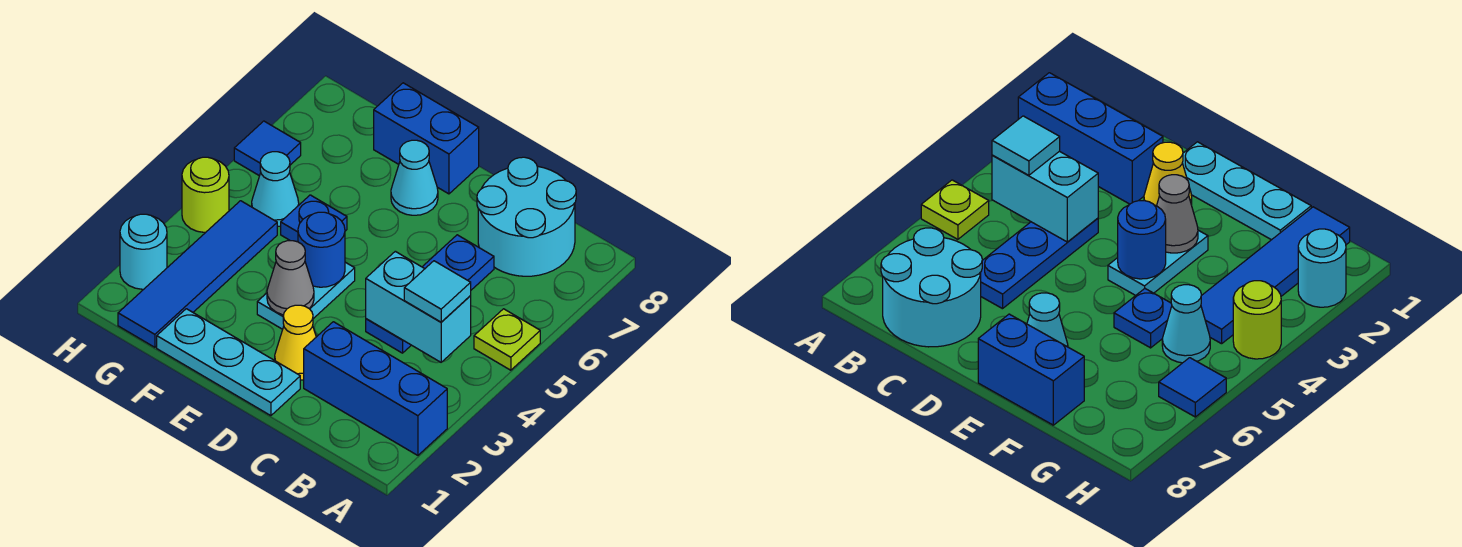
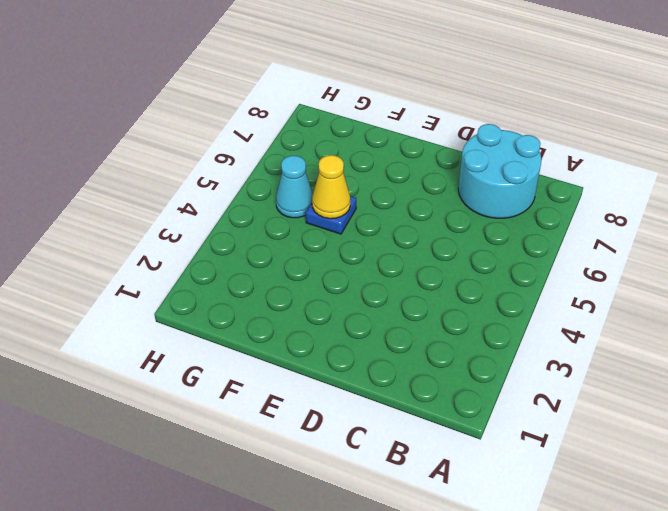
yellow 1x1 cone [312,155,350,219] -> yellow 1x1 cone moved to [275,305,316,380]
none -> blue 1x3 brick [304,322,447,455]
none -> lime 1x1 plate [474,309,540,370]
none -> blue 1x3 plate [366,235,494,353]

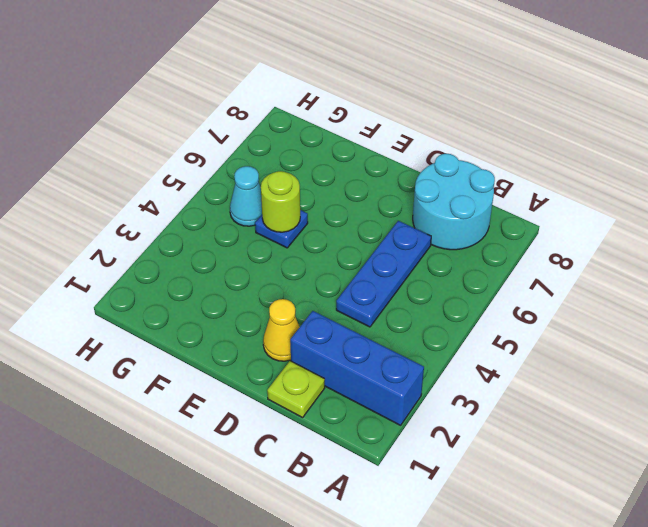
lime 1x1 plate [267,361,325,418] -> lime 1x1 plate moved to [474,309,540,370]
lime 1x1 round brick [261,171,300,232] -> lime 1x1 round brick moved to [182,157,229,232]
none -> cyan 1x3 plate [157,309,300,416]
none -> cyan 1x2 plate [257,262,355,329]
none -> cyan 1x1 cone [391,140,438,215]

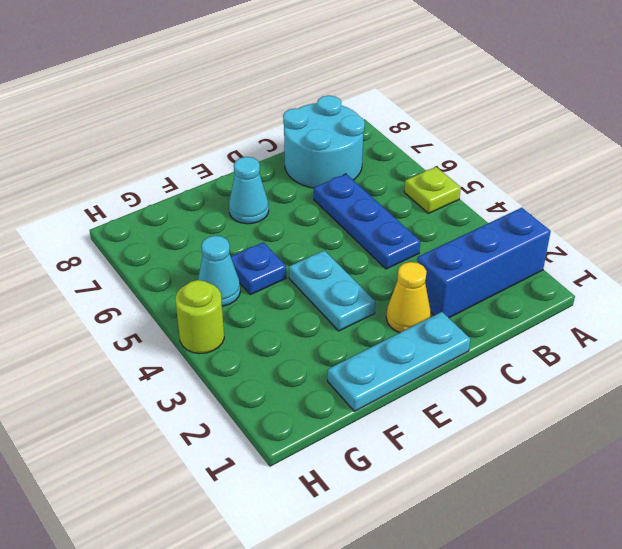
none -> blue 1x2 brick [374,83,479,194]
none -> blue 1x4 tile [118,201,277,347]
none -> cyan 1x1 round brick [120,214,167,289]

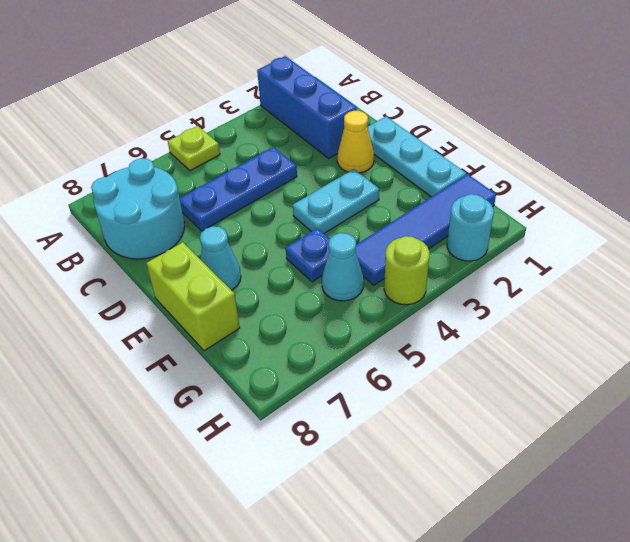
lime 1x2 brick [146,242,240,351] -> blue 1x2 brick [374,83,479,194]
none -> blue 1x1 tile [234,121,301,176]
none -> cyan 1x2 brick [366,251,471,362]
none -> grey 1x1 cone [267,241,314,315]

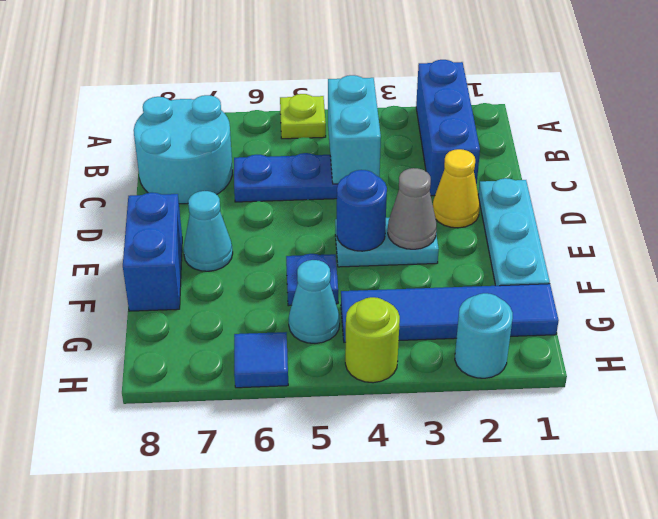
none -> cyan 1x1 tile [404,261,471,322]

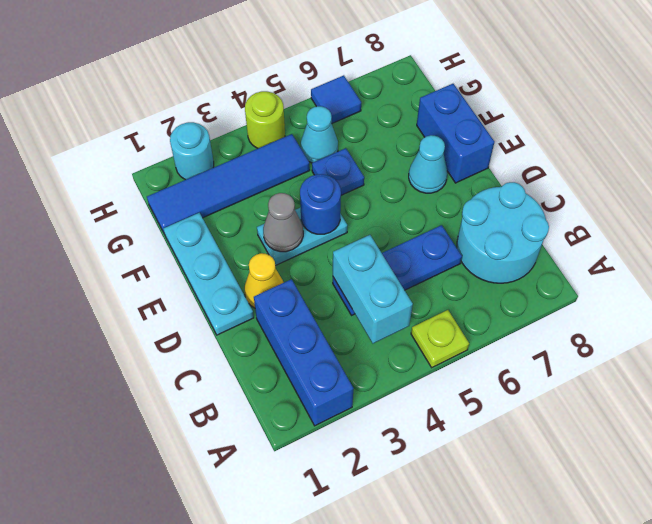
none -> cyan 1x1 tile [404,261,471,322]

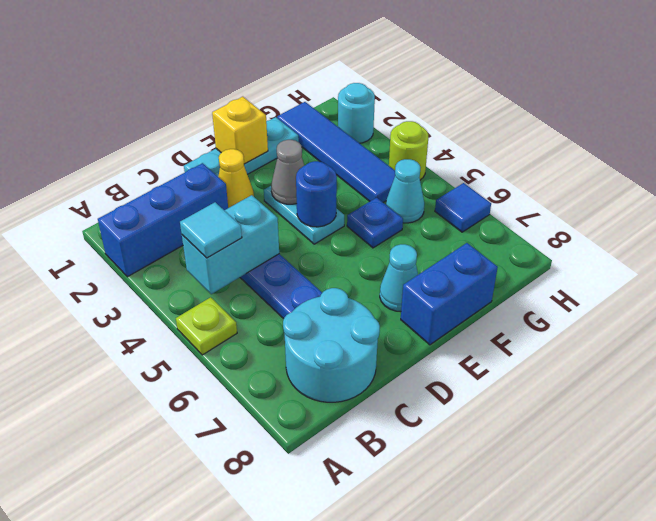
yellow 1x1 brick [212,97,268,164] -> none

